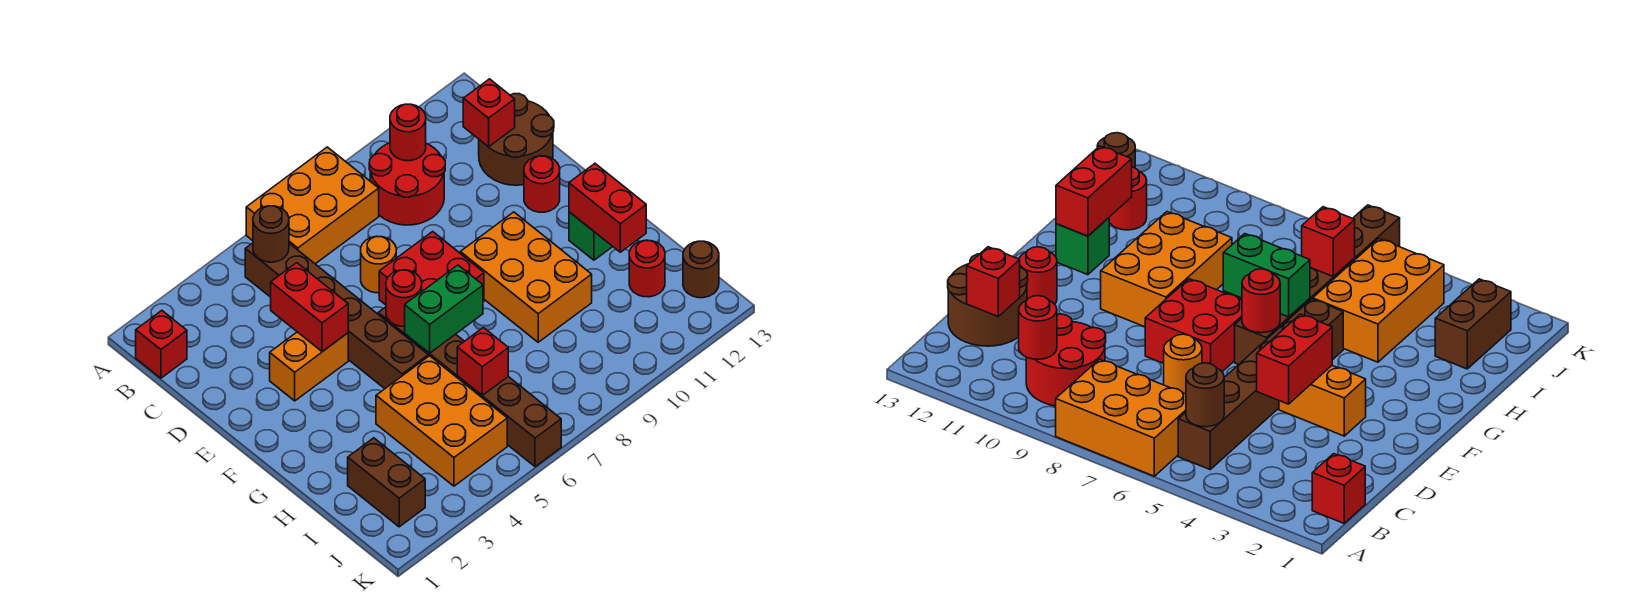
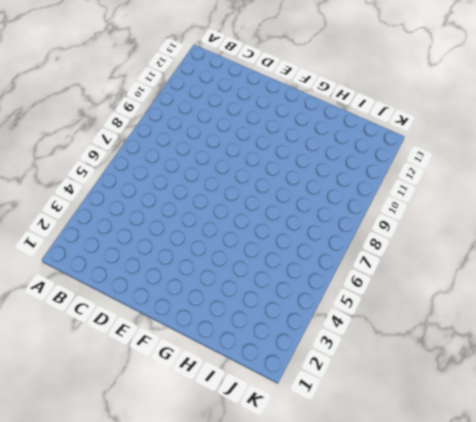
none -> orange 2x3 brick [246,147,379,264]
none -> red 1x1 brick [136,311,187,378]
none -> brown 1x6 brick [245,243,428,389]

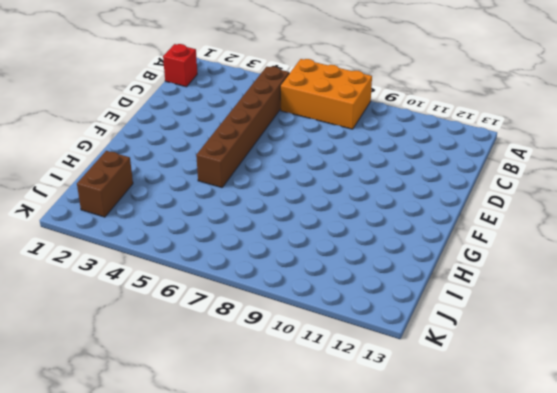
none -> red 2x2 round brick [369,143,445,225]
none -> brown 2x2 round brick [479,94,554,185]
none -> orange 1x1 round brick [361,236,396,293]

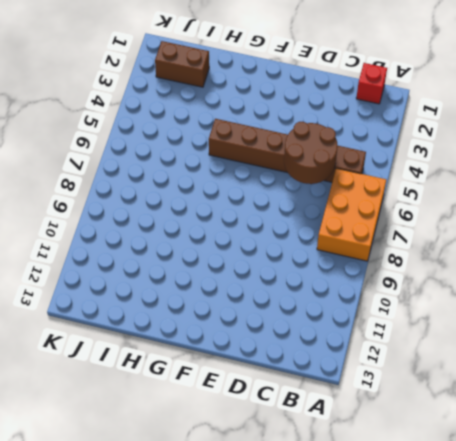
brown 2x2 round brick [284,122,338,184] -> brown 2x2 round brick moved to [479,94,554,185]
none -> red 2x2 round brick [369,143,445,225]
none -> orange 1x1 round brick [361,236,396,293]
none -> orange 1x2 brick [270,332,348,401]

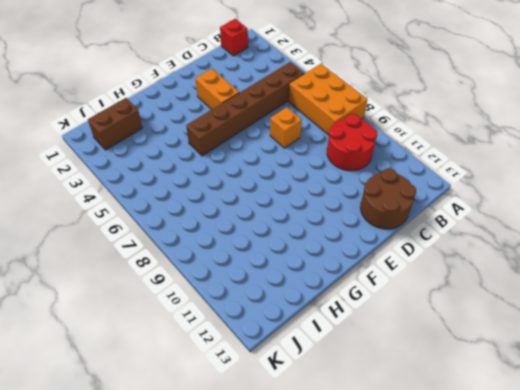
orange 1x1 brick [270,107,302,148] -> orange 1x1 round brick [361,236,396,293]
none -> red 2x2 brick [379,232,484,305]
none -> red 1x1 round brick [524,156,560,212]
none -> brown 1x6 brick [378,307,561,467]

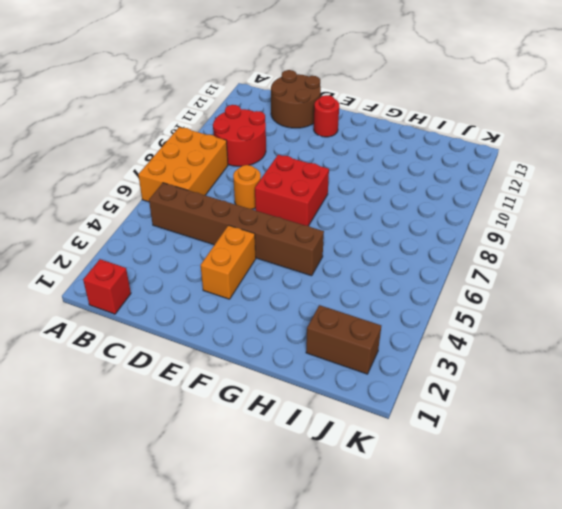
none -> brown 1x6 brick [378,307,561,467]
none -> orange 2x3 brick [460,212,592,342]
none -> green 1x1 brick [569,212,613,260]

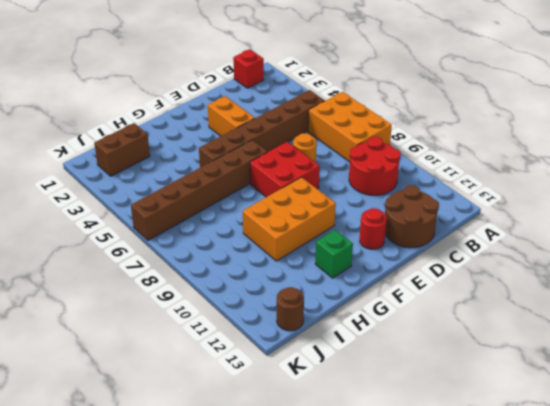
none -> orange 2x3 brick [376,356,507,486]
none -> red 1x1 round brick [629,240,665,297]
none -> brown 1x1 round brick [253,206,289,262]

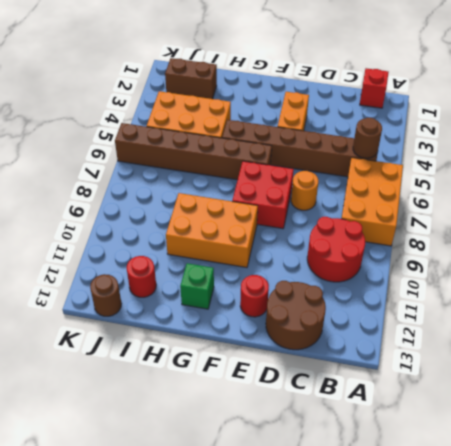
none -> red 1x1 round brick [390,104,426,161]
none -> red 1x1 brick [463,79,515,147]
none -> red 1x2 brick [271,263,348,352]

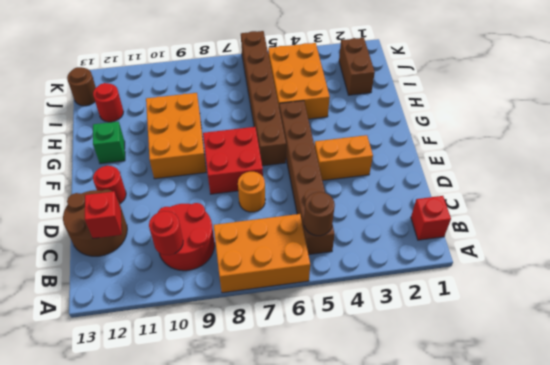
none -> red 1x2 brick [271,263,348,352]
none -> red 1x1 round brick [386,270,422,326]
none -> green 1x2 brick [405,265,483,353]

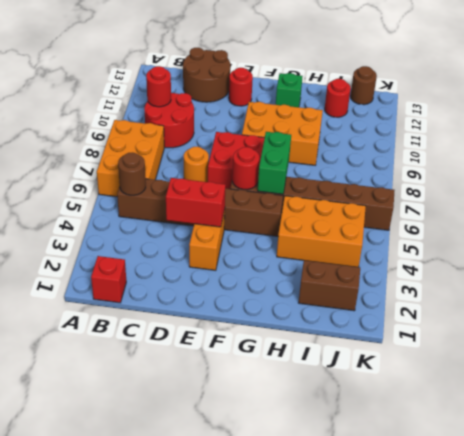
none -> red 1x1 brick [463,79,515,147]
none -> red 1x2 brick [569,164,646,252]
none -> red 1x1 brick [457,328,508,395]

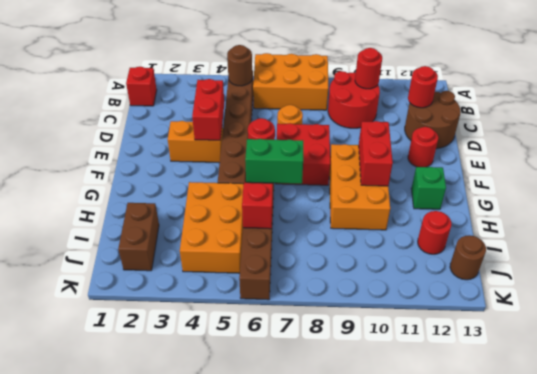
red 1x1 round brick [408,66,438,108] -> red 1x1 brick [463,79,515,147]
red 1x2 brick [359,121,393,186] -> red 1x2 brick moved to [569,164,646,252]

